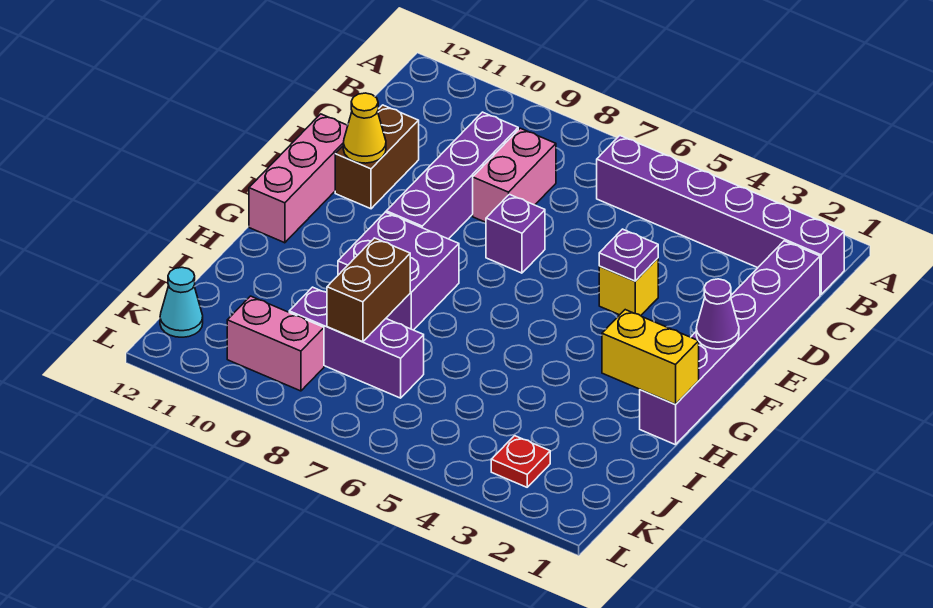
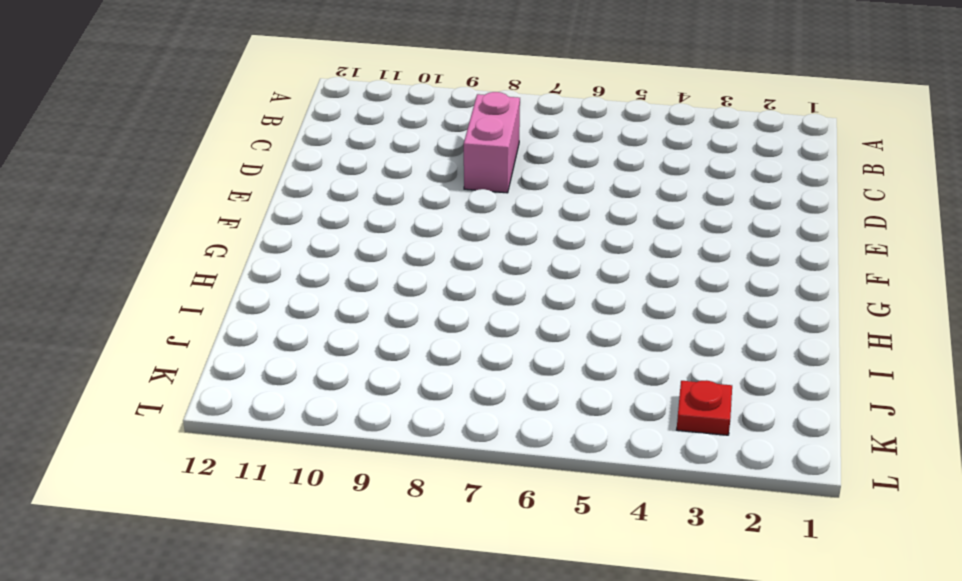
none -> purple 1x6 brick [597,136,844,294]
none -> purple 1x6 brick [640,241,820,445]
none -> purple 1x4 brick [386,112,518,239]

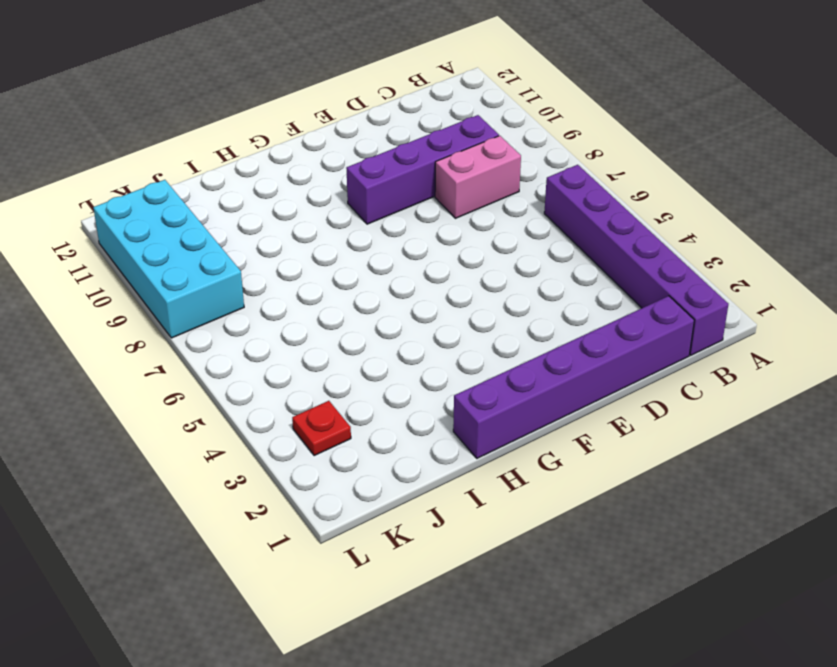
cyan 2x4 brick [93,180,244,338] -> pink 1x2 brick [227,296,324,391]
none -> brown 1x2 brick [335,105,419,209]
none -> yellow 1x1 brick [599,258,658,316]
none -> purple 1x1 brick [486,194,545,273]

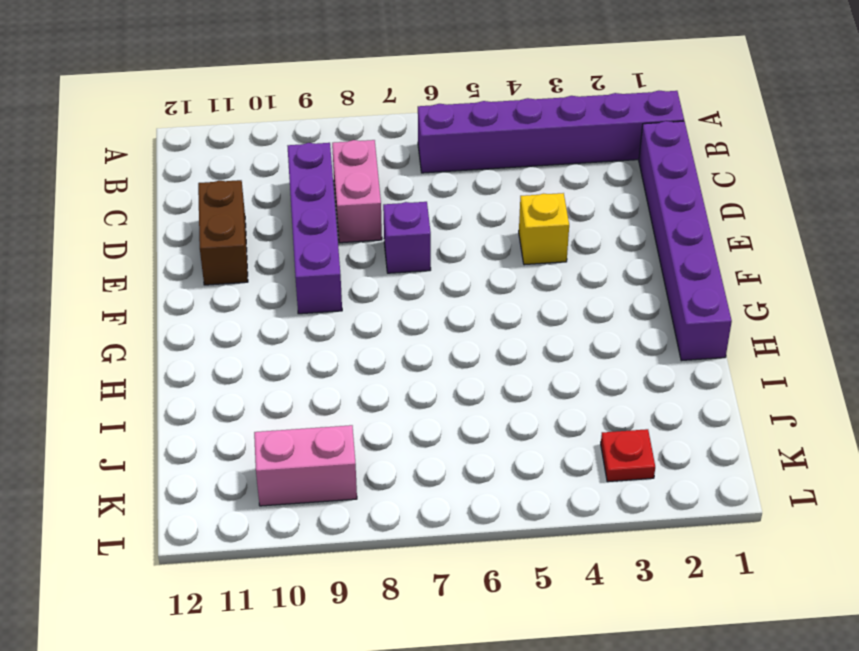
none -> pink 1x3 brick [249,114,348,243]
none -> purple 2x2 brick [338,212,459,330]
none -> purple 1x3 brick [289,287,424,398]

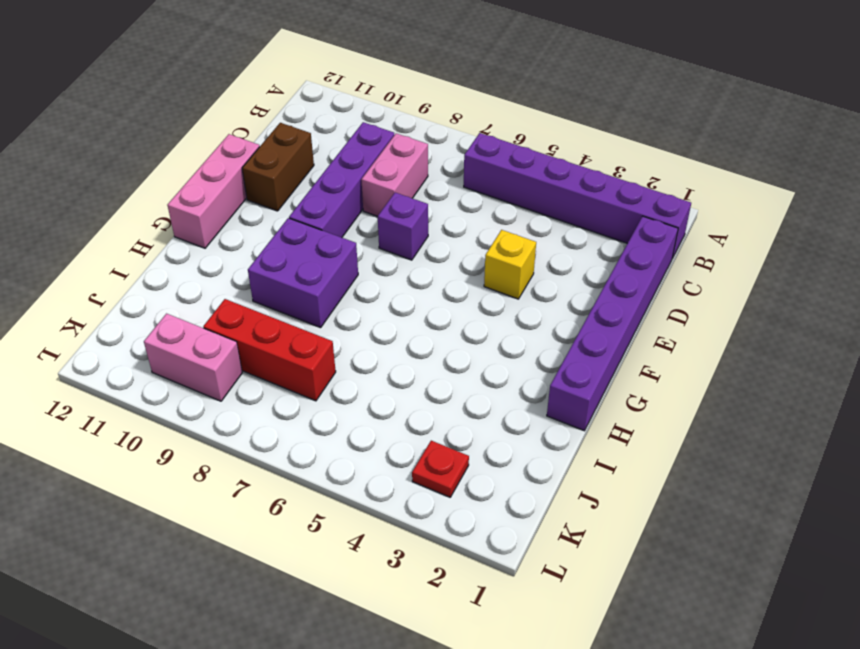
red 1x3 brick [203,299,336,401] -> purple 1x3 brick [289,287,424,398]
none -> cyan 1x1 cone [160,267,203,337]
none -> purple 1x1 plate [599,229,658,281]
none -> yellow 1x1 cone [343,93,386,163]

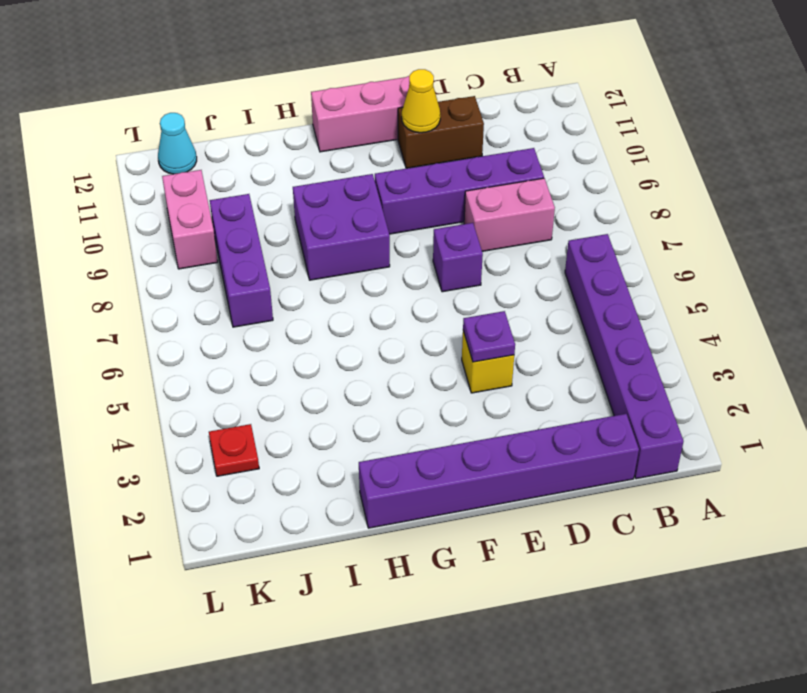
none -> purple 1x1 cone [696,279,739,349]
none -> yellow 1x2 brick [602,310,699,405]
none -> brown 1x2 brick [327,238,410,342]

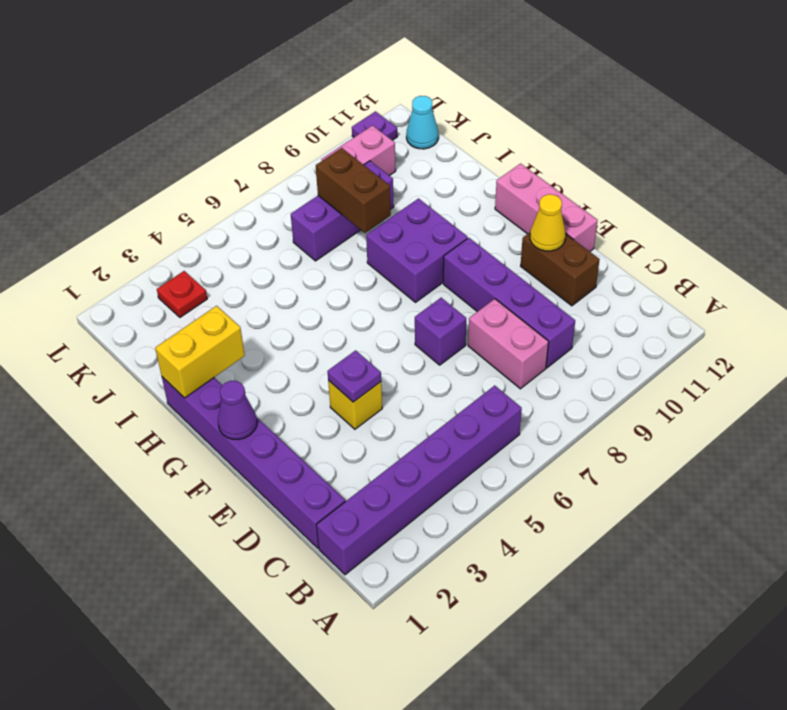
purple 1x1 plate [352,111,397,140] -> none

